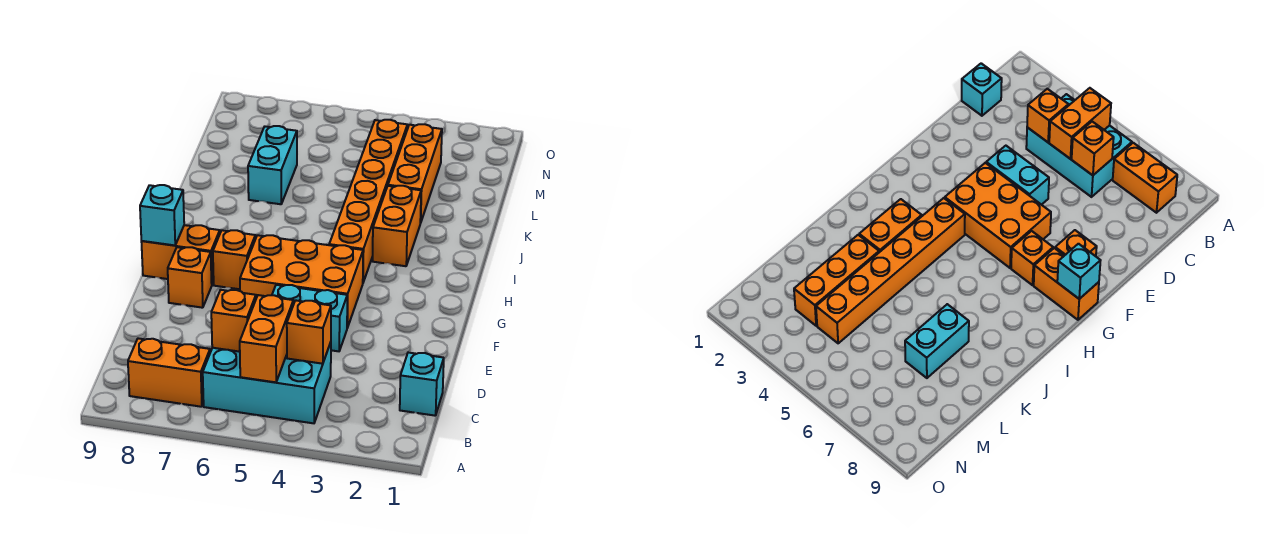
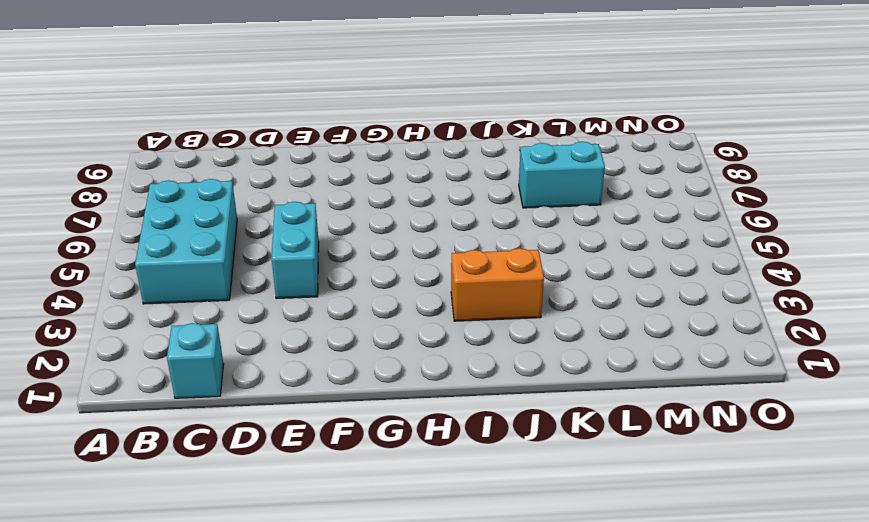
none -> orange 1x2 brick [128,338,210,407]
none -> orange 2x3 brick [240,235,363,328]
none -> orange 1x1 brick [168,247,212,308]

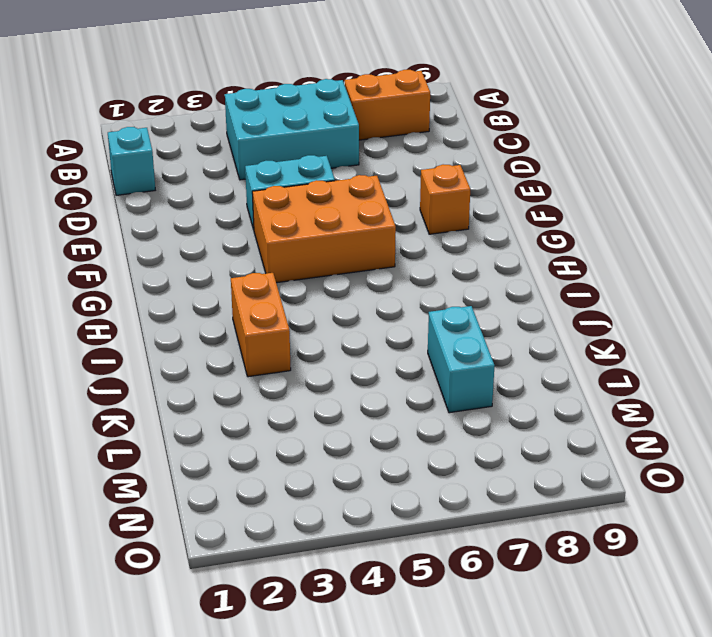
none -> orange 1x1 brick [213,230,255,289]
none -> orange 1x2 brick [141,225,220,284]
none -> orange 1x6 brick [329,120,407,282]

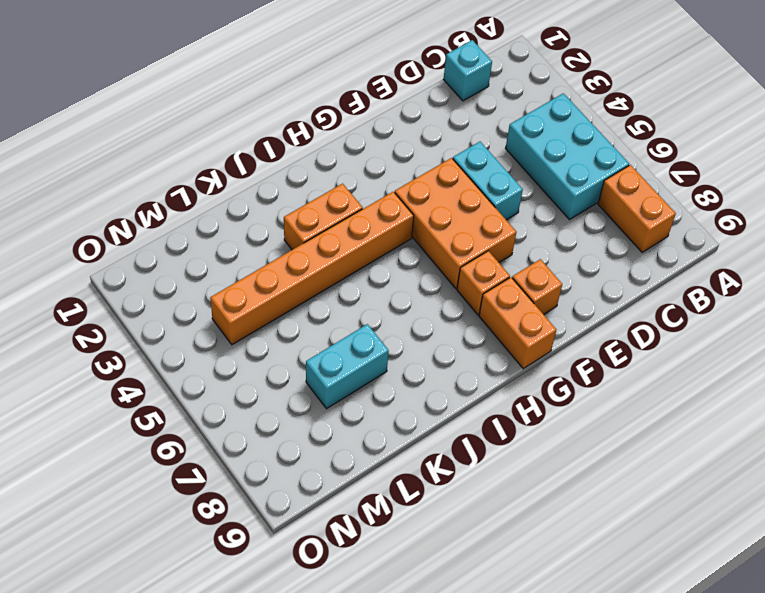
none -> orange 1x3 brick [388,124,442,223]
none -> orange 1x2 brick [240,295,293,382]
none -> orange 1x1 brick [287,300,331,364]

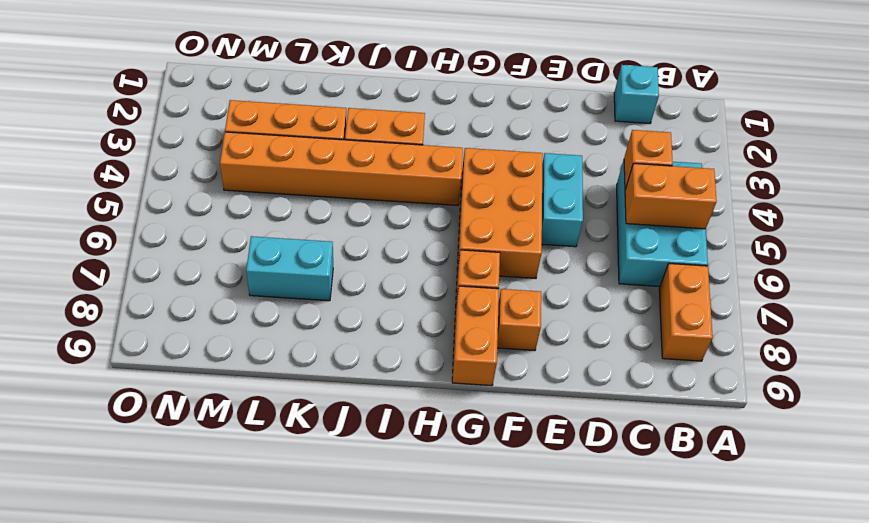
none -> orange 1x1 brick [211,290,256,352]
none -> cyan 1x1 brick [140,185,184,245]

